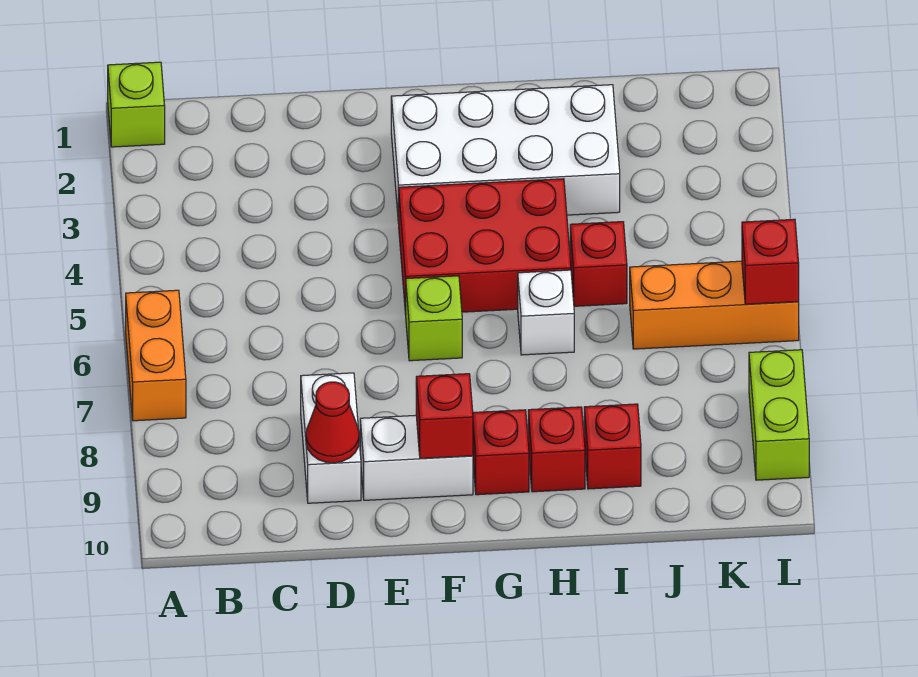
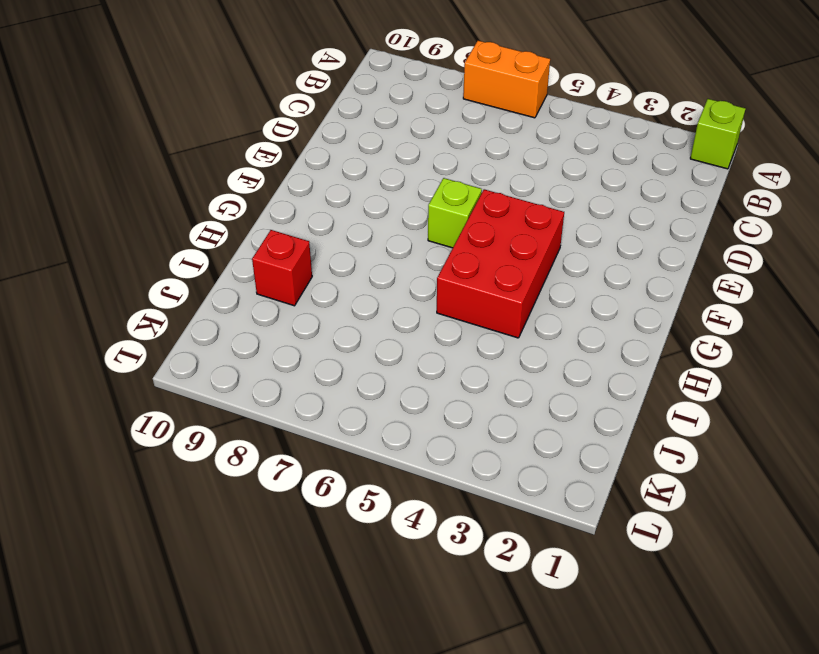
none -> white 1x2 brick [301,373,361,503]
none -> white 1x2 brick [360,415,473,500]
none -> white 2x4 brick [391,85,620,223]

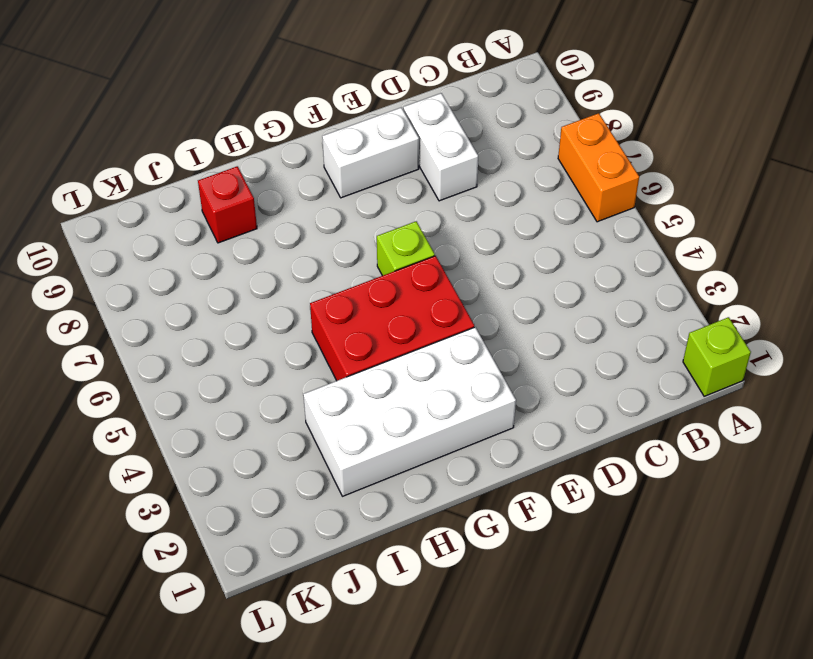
none -> red 1x1 brick [473,410,529,495]
none -> white 1x1 brick [518,270,574,355]
none -> red 1x1 brick [528,407,585,492]

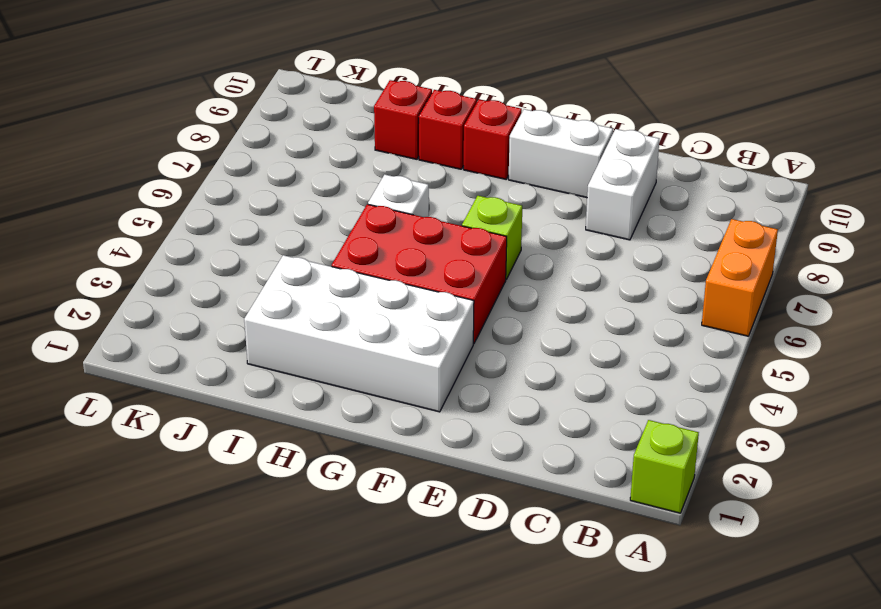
none -> red 1x1 brick [570,222,627,306]
none -> orange 1x3 brick [630,261,799,349]
none -> lime 1x2 brick [749,350,809,480]

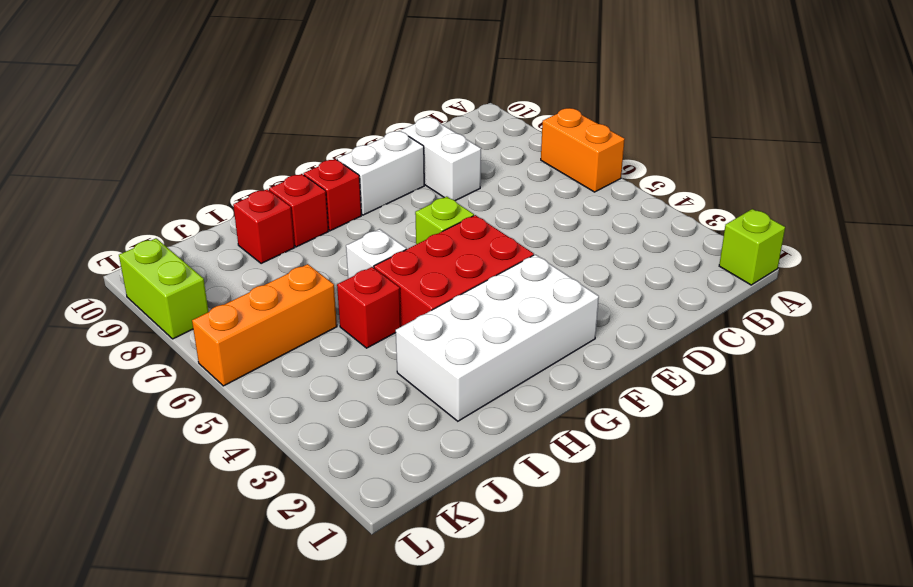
none -> red 1x1 cone [306,382,359,463]
none -> red 1x1 brick [416,374,473,458]
none -> red 1x1 brick [742,219,799,304]

